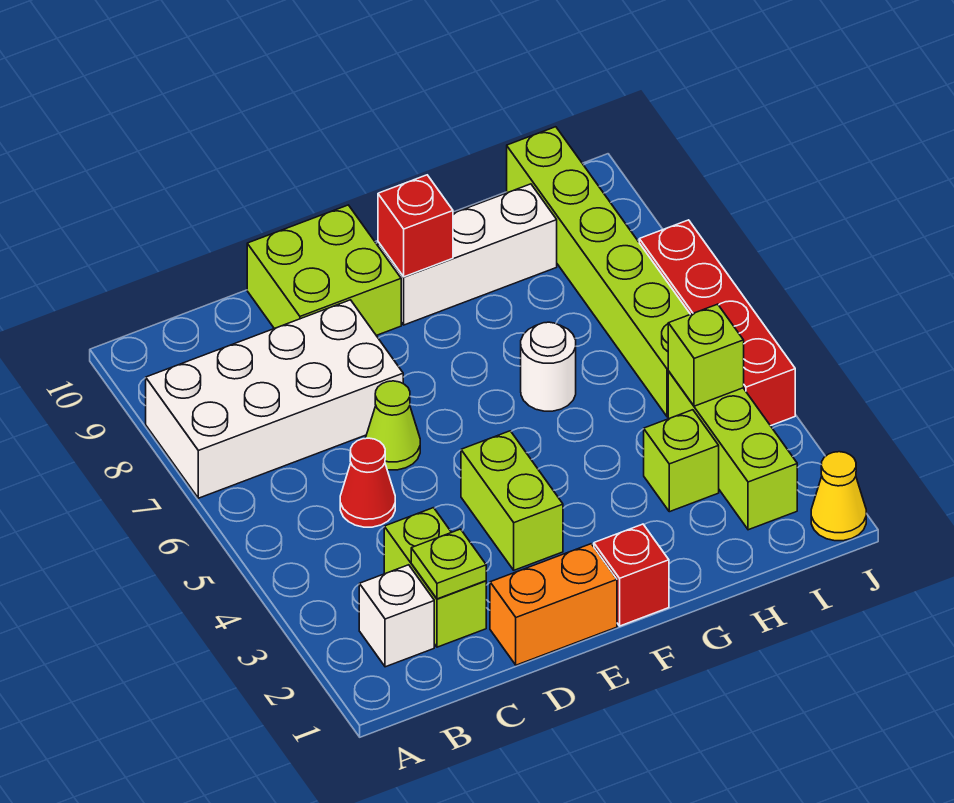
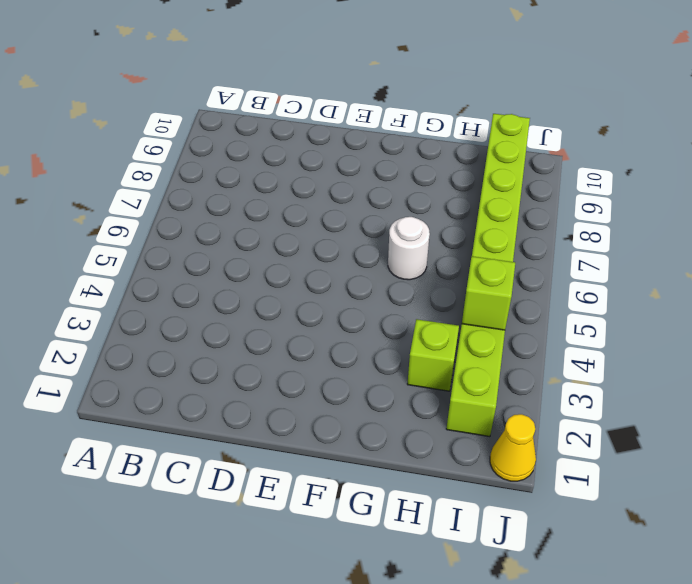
none -> white 2x4 brick [146,300,403,498]
none -> white 1x1 brick [359,565,434,667]
none -> lime 1x2 brick [384,508,486,647]

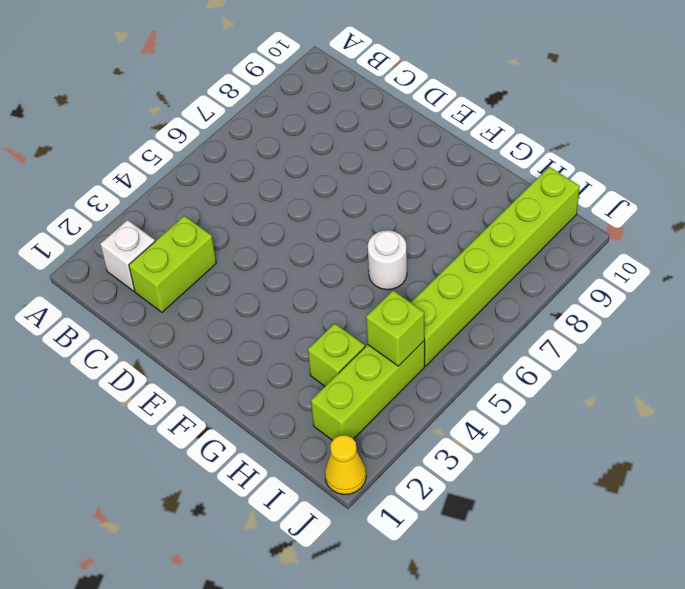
none -> white 2x4 brick [146,300,403,498]
none -> red 1x1 cone [340,438,395,527]
none -> orange 1x2 brick [490,544,617,665]

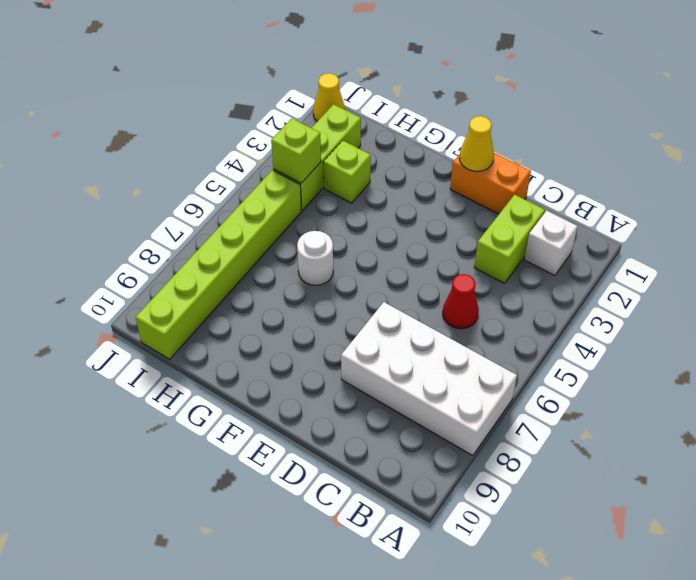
yellow 1x1 cone [459,116,494,171] -> none
none -> lime 1x1 cone [365,381,420,470]
none -> lime 2x2 brick [247,205,401,335]
none -> lime 1x2 brick [461,431,563,570]

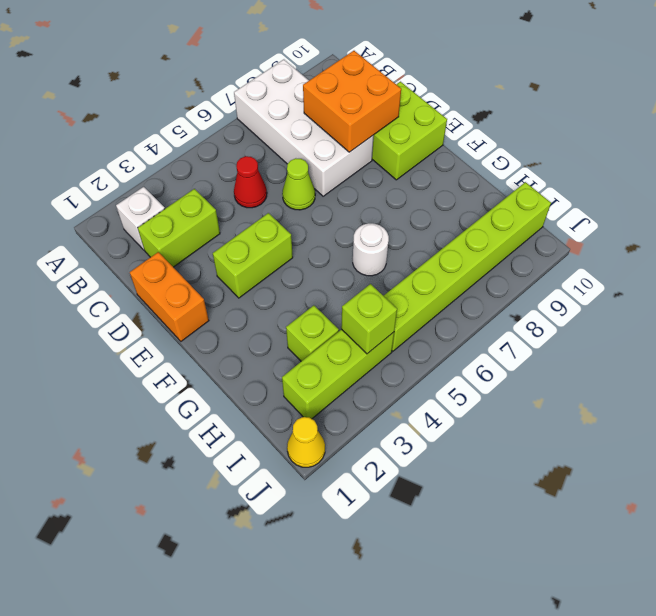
orange 2x2 brick [303,51,401,152] -> none
none -> red 1x1 brick [594,524,669,626]
none -> white 1x3 brick [378,184,557,325]
none -> red 1x4 brick [639,220,795,426]

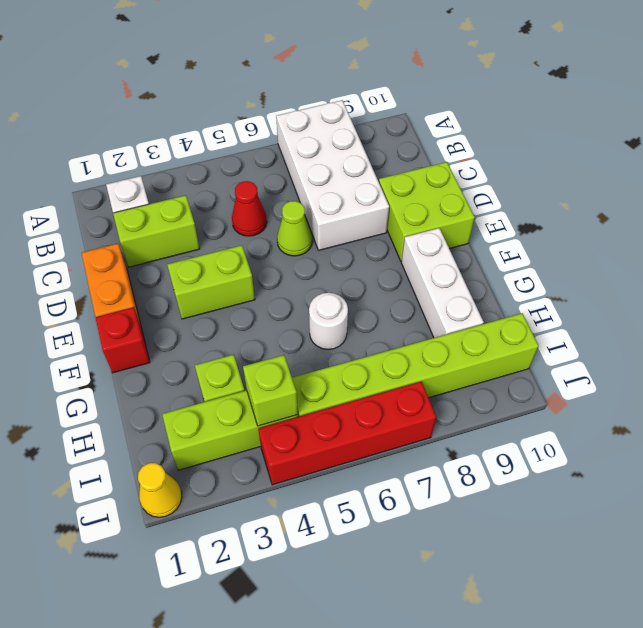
none -> lime 1x1 plate [411,529,486,599]
none -> red 1x1 brick [378,175,453,277]

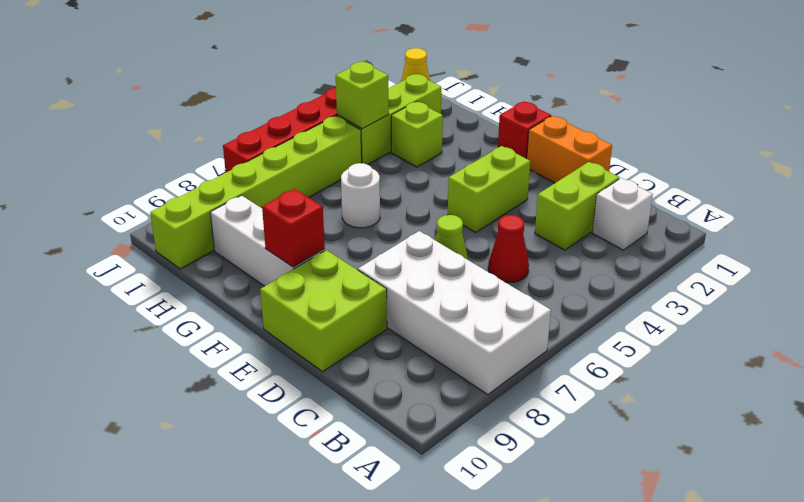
none -> lime 1x1 plate [411,529,486,599]

